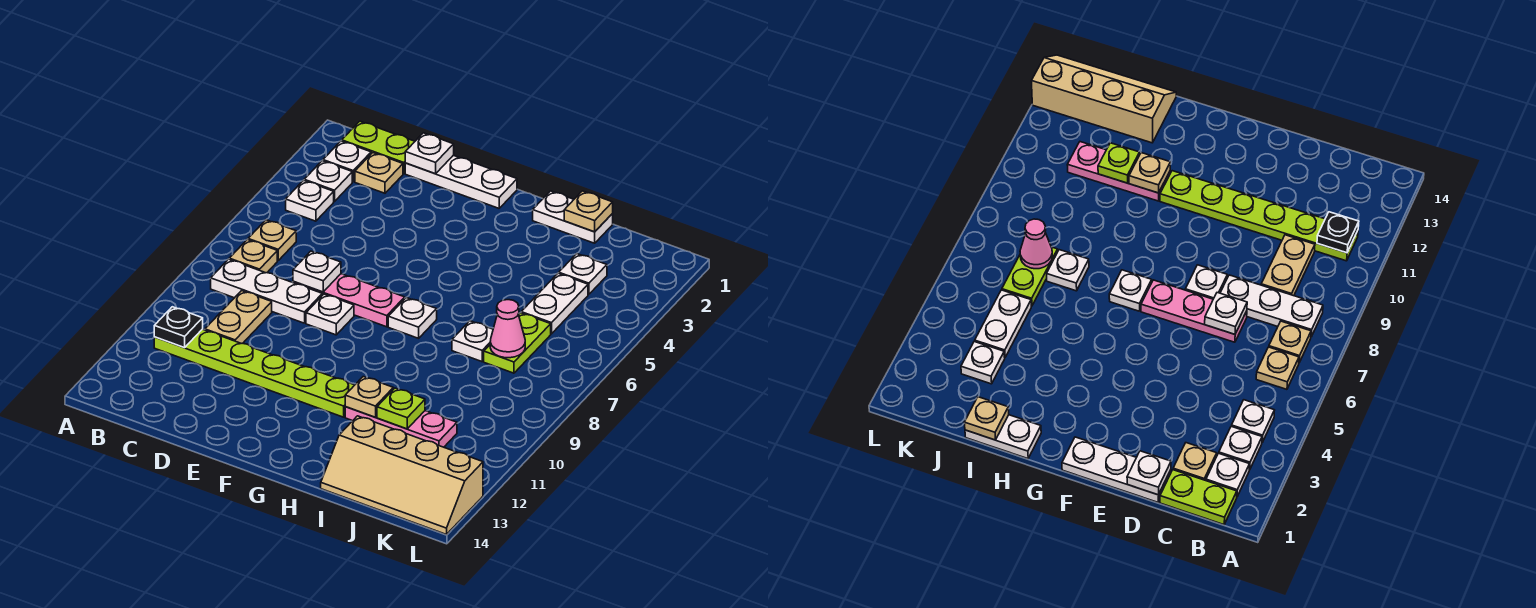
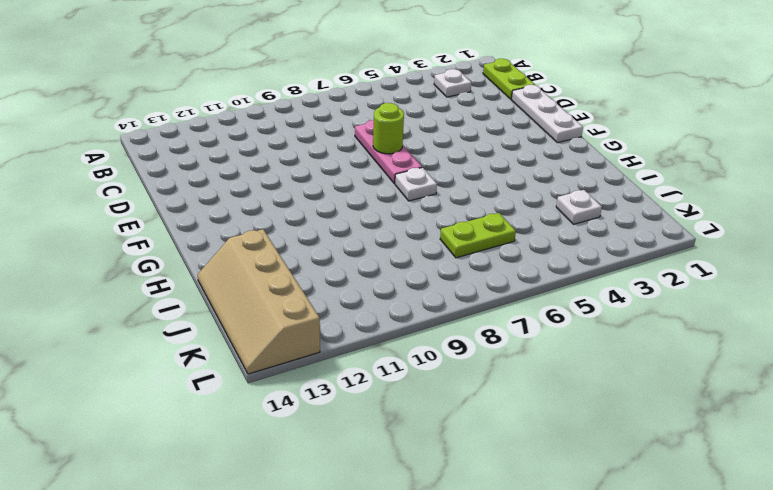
lime 1x1 round brick [373,103,404,154] -> none
none -> white 1x1 plate [323,141,371,182]
none -> white 1x1 plate [286,180,334,221]
none -> tan 1x1 plate [248,220,296,260]

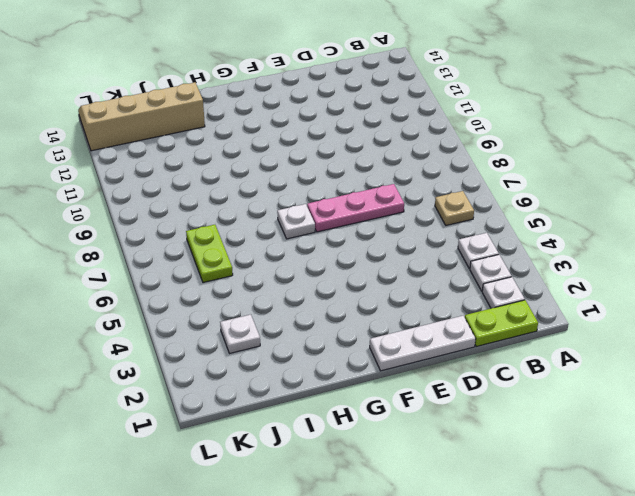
none -> tan 1x1 plate [229,239,277,273]
none -> white 1x3 plate [211,259,322,323]
none -> lime 1x6 plate [154,329,354,417]

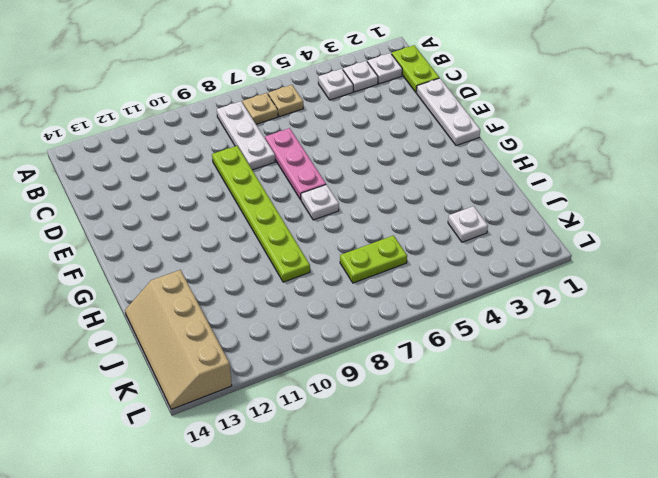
lime 1x6 plate [212,146,310,282] -> lime 1x6 plate moved to [154,329,354,417]
none -> tan 1x1 plate [355,153,403,193]
none -> tan 1x2 plate [205,291,272,344]
none -> white 1x1 plate [306,294,354,335]

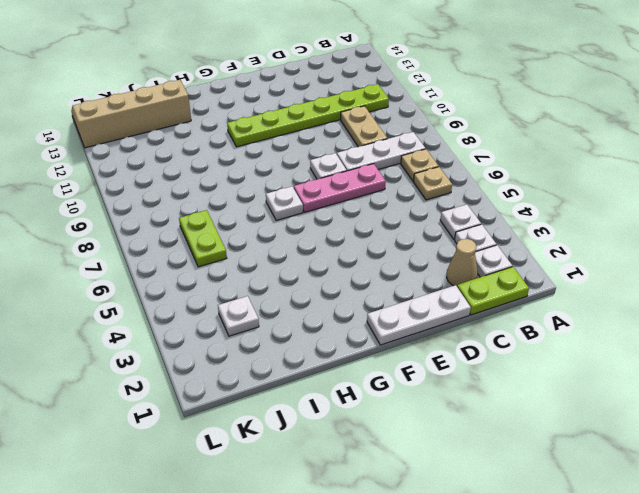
tan 1x1 cone [447,239,478,286] -> tan 1x1 plate [355,153,403,193]
none -> white 1x2 plate [533,191,613,243]
none -> pink 1x3 plate [345,406,457,447]
none -> white 1x1 plate [452,321,493,362]

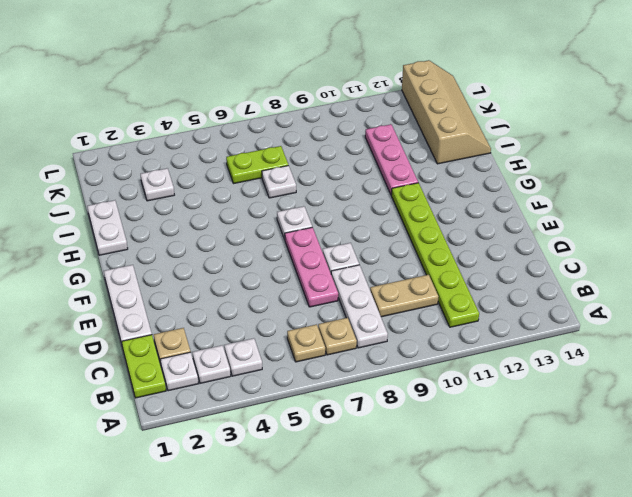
none -> white 1x2 plate [521,273,588,334]
none -> black 1x1 plate [154,307,203,348]
none -> white 1x1 plate [405,133,454,174]

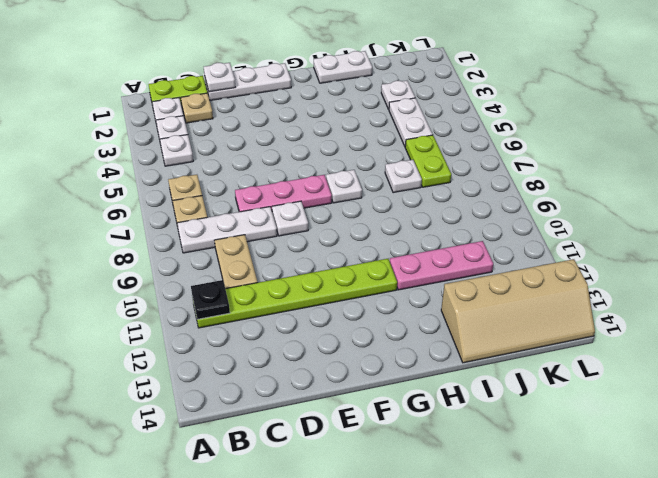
none -> white 1x1 plate [293,251,341,292]
none -> tan 1x1 plate [345,377,393,417]
none -> tan 1x1 plate [564,191,613,232]

